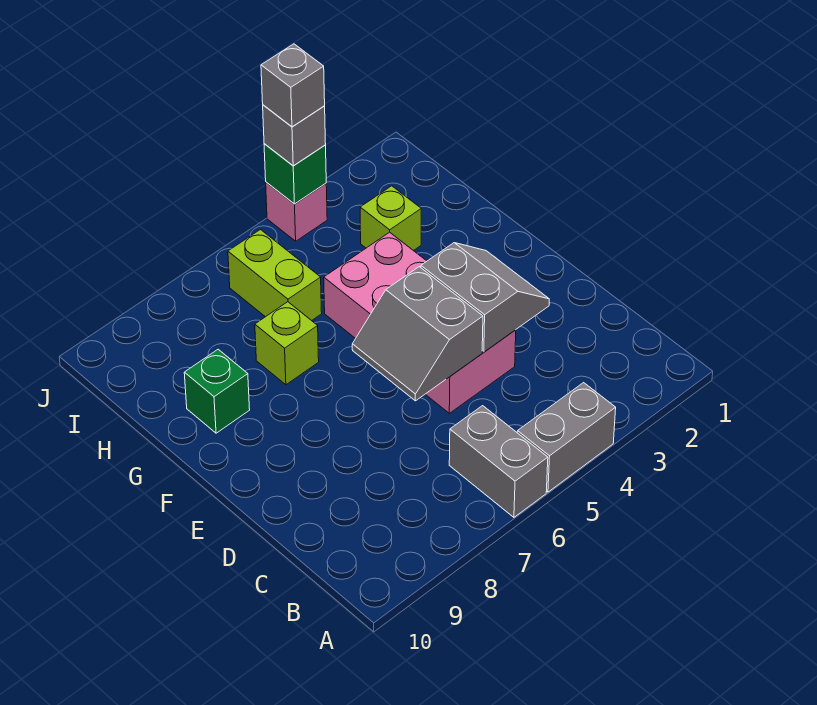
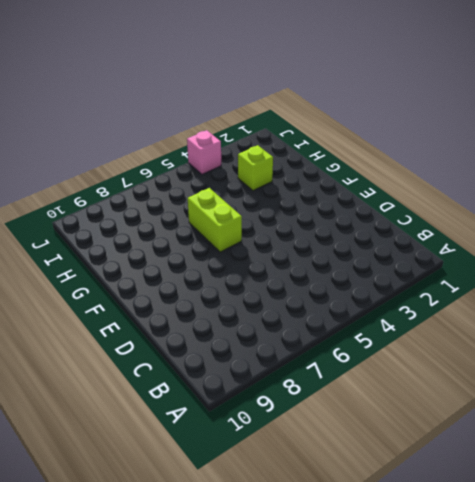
lime 1x2 brick [188,188,242,252] -> lime 1x2 brick moved to [228,230,322,321]
none -> grey 1x2 brick [517,383,616,492]
none -> grey 1x2 brick [449,406,548,517]
none -> pink 2x4 brick [324,232,516,413]

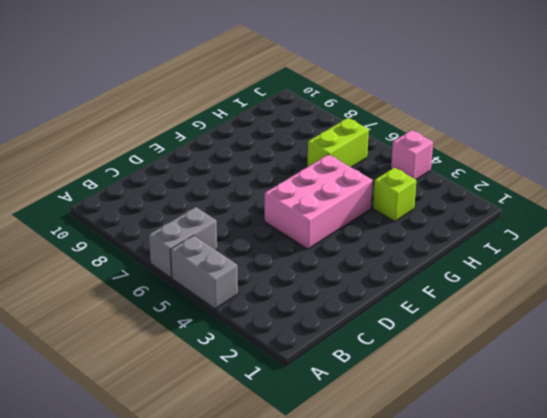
pink 2x3 brick [265,155,373,249] -> pink 2x4 brick [324,232,516,413]
none -> lime 1x1 brick [255,302,319,385]
none -> green 1x1 brick [184,349,250,433]
none -> grey 2x2 slope [421,243,549,352]

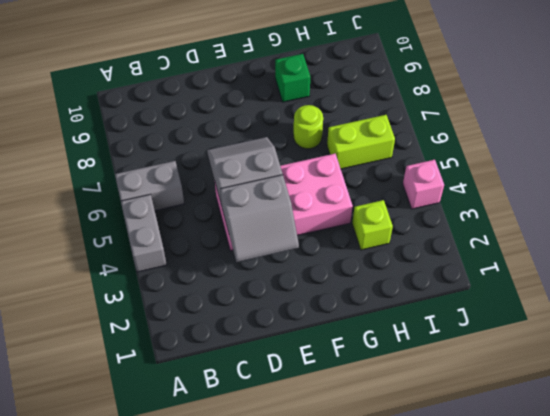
lime 1x1 round brick [293,105,323,149] -> lime 1x1 brick [255,302,319,385]
none -> green 1x1 brick [264,144,326,204]
none -> grey 1x1 brick [263,105,326,166]
none -> grey 1x1 brick [261,44,325,127]

